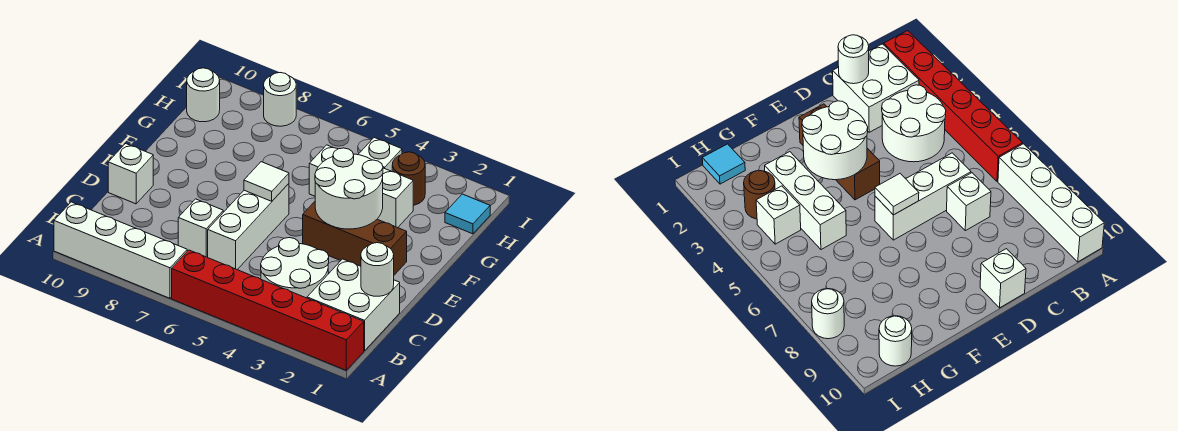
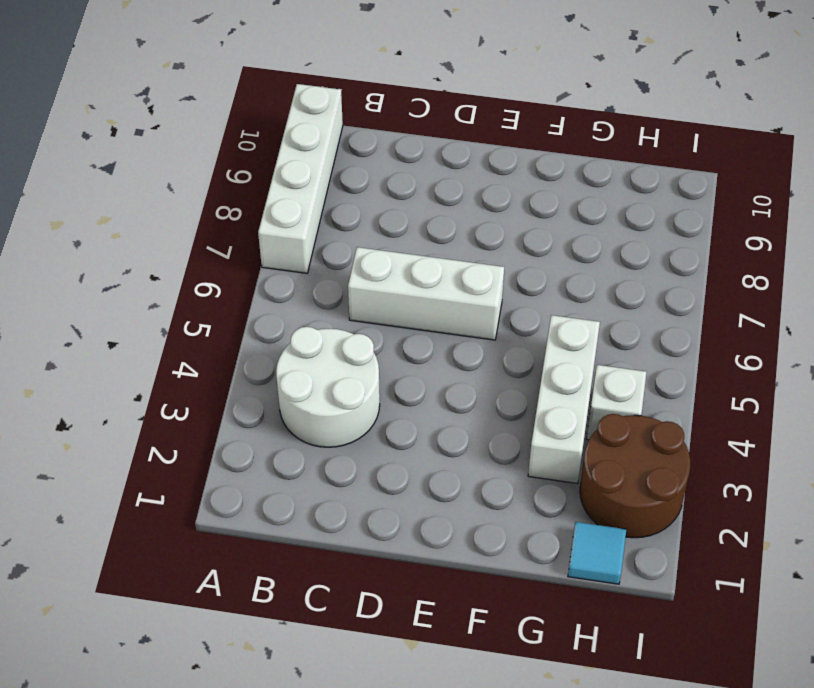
brown 2x2 round brick [580,414,690,538] -> brown 1x1 round brick [392,152,425,205]
none -> red 1x6 brick [172,250,364,370]
none -> white 2x2 brick [307,259,400,351]
none -> white 1x1 brick [178,199,223,257]

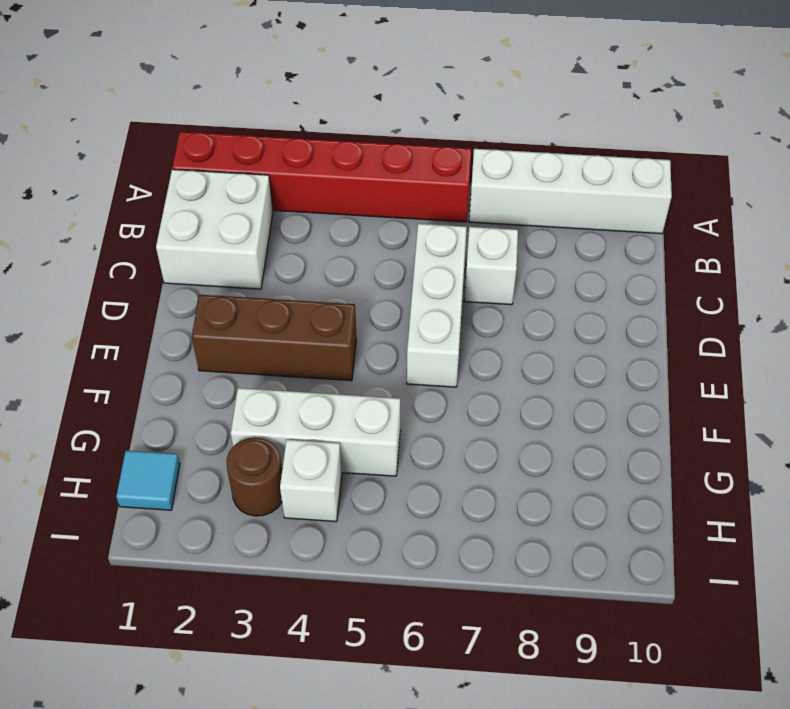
none -> white 2x2 round brick [261,238,329,298]
none -> white 1x1 brick [108,144,153,204]
none -> white 1x1 round brick [187,68,220,122]

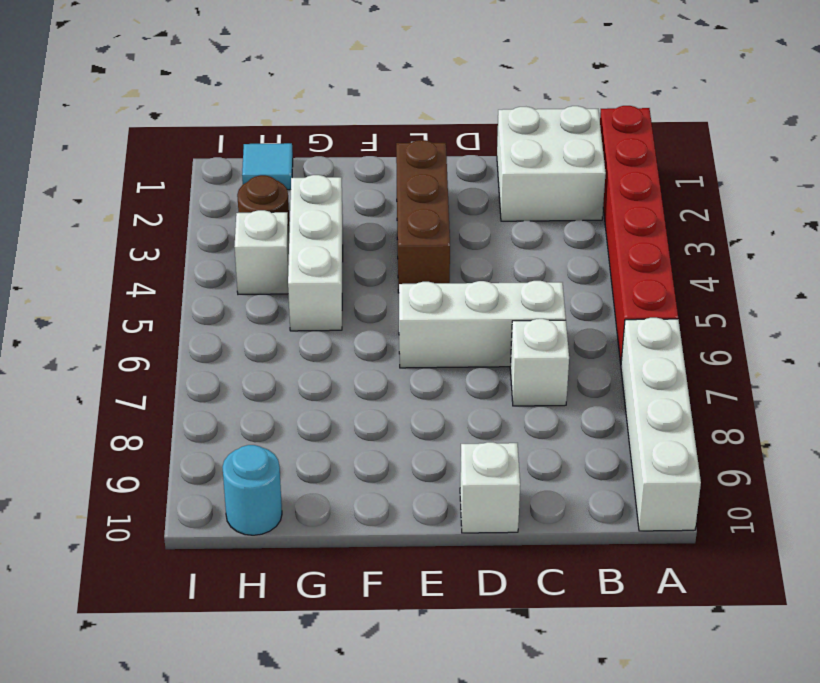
cyan 1x1 round brick [222,445,282,535] -> white 1x1 round brick [187,68,220,122]
none -> white 2x2 round brick [261,238,329,298]
none -> white 1x1 round brick [264,73,296,126]
none -> white 1x1 round brick [361,243,394,296]

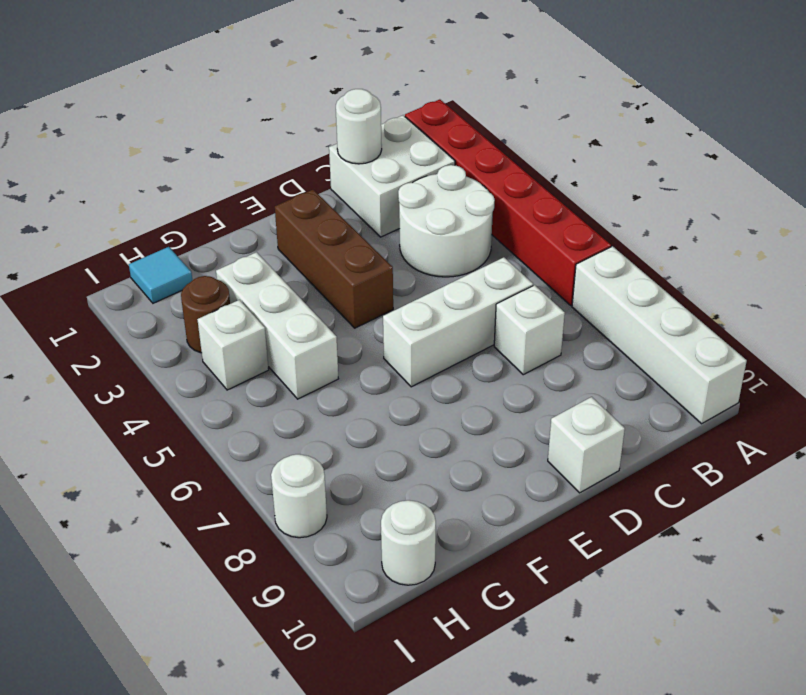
none -> white 2x2 round brick [315,148,383,229]
none -> white 1x1 tile [244,162,289,201]

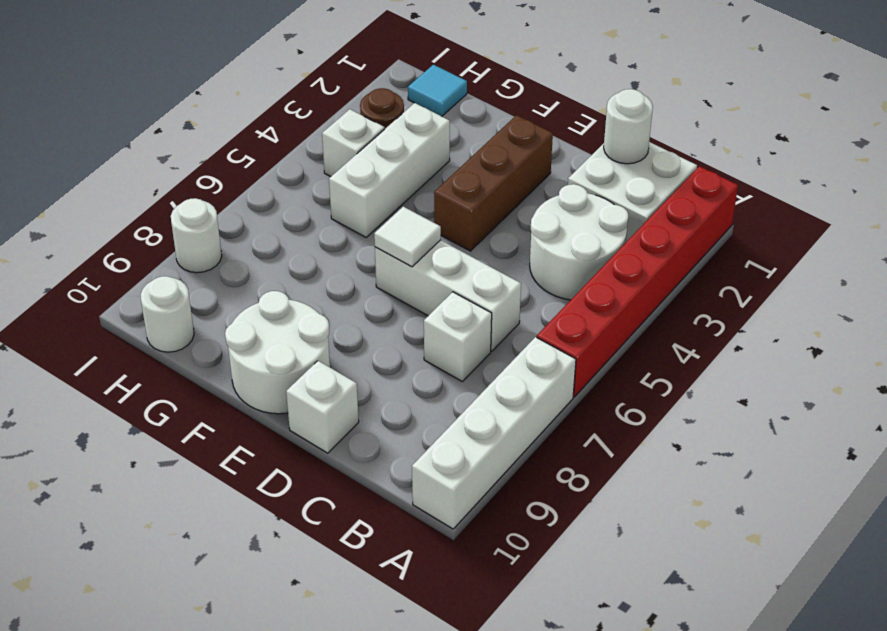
white 2x2 round brick [225,291,330,414] -> white 2x2 round brick moved to [315,148,383,229]

